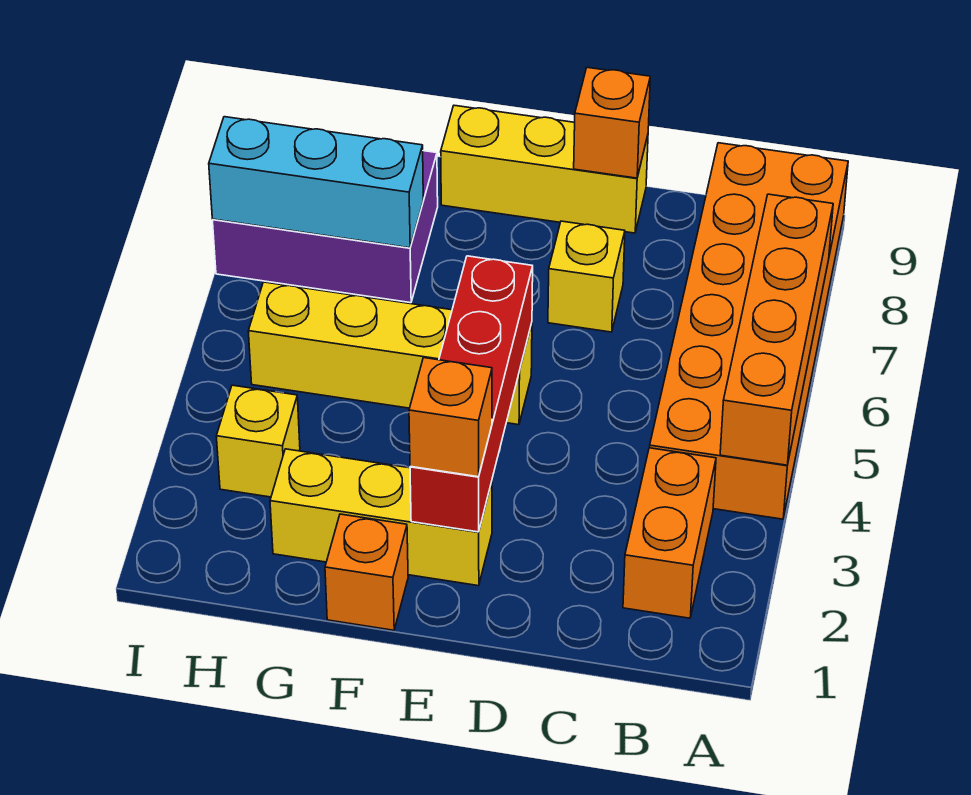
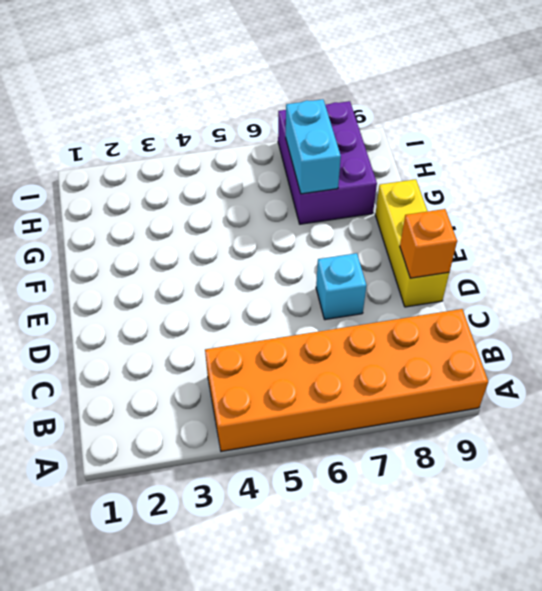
cyan 1x1 brick [316,253,366,320] -> yellow 1x1 brick [548,221,625,332]
cyan 1x2 brick [286,99,341,194] -> cyan 1x3 brick [209,117,423,248]
none -> orange 1x2 brick [623,448,716,618]
none -> yellow 1x3 brick [270,449,492,586]
none -> yellow 1x4 brick [248,282,532,425]

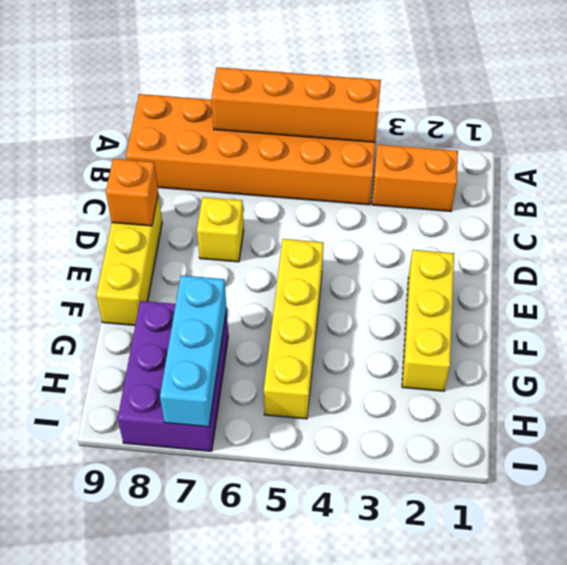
none -> orange 1x1 brick [325,514,408,630]
none -> yellow 1x1 brick [216,385,300,497]
none -> red 1x4 brick [410,256,533,532]

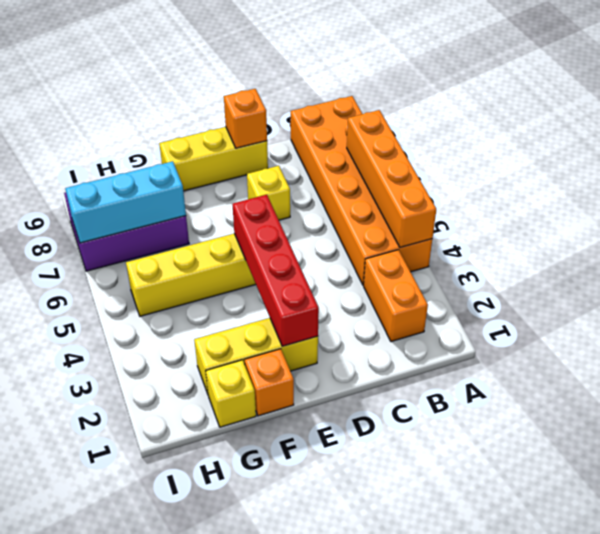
yellow 1x1 brick [206,360,256,427] -> yellow 1x1 brick moved to [216,385,300,497]
none -> orange 1x1 brick [409,358,492,477]

